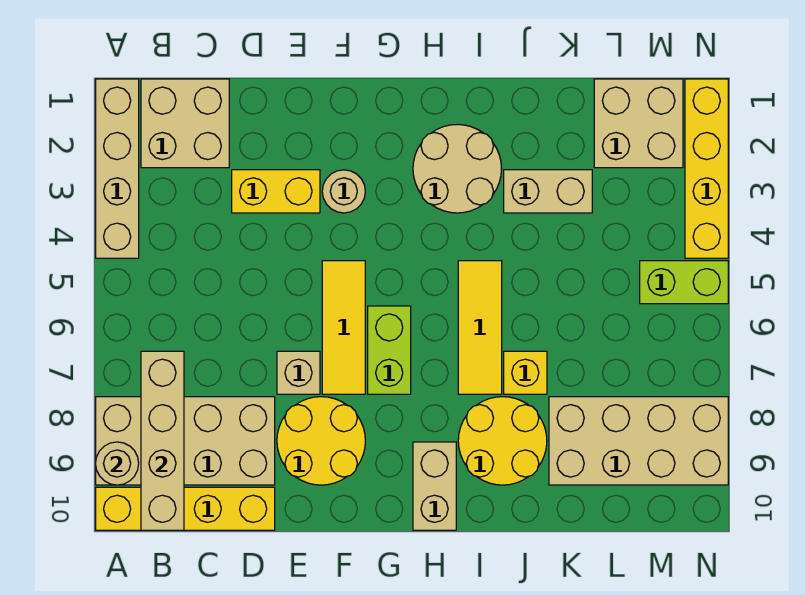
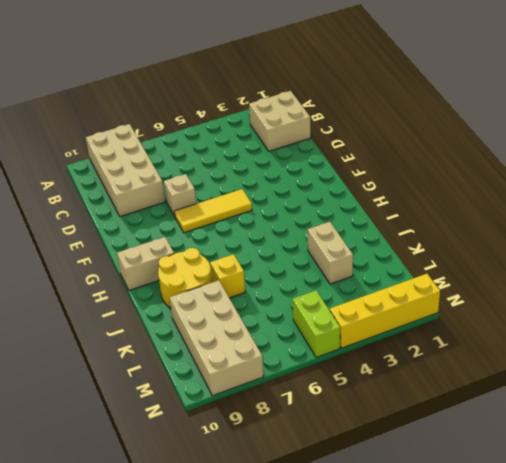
none -> tan 1x4 brick [96,79,139,258]
none -> yellow 1x4 brick [96,487,275,530]
none -> yellow 1x2 brick [232,170,320,213]

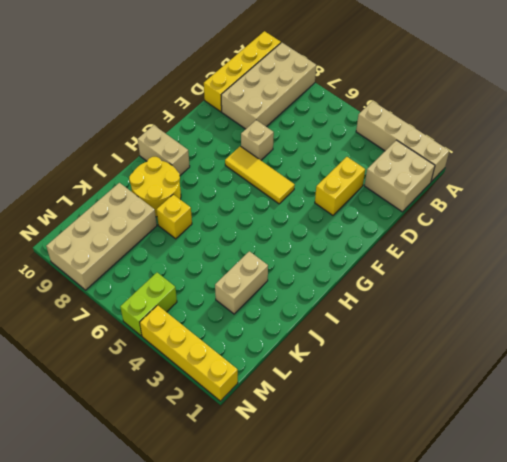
none -> yellow 2x2 round brick [277,397,365,485]
none -> tan 1x1 round brick [322,170,365,213]
none -> lime 1x2 brick [368,306,411,394]

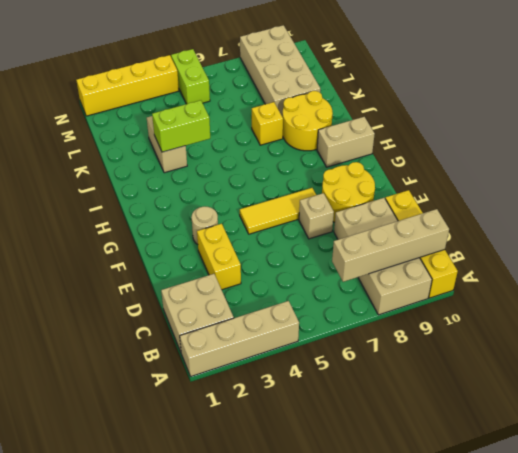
lime 1x2 brick [152,100,210,152] -> lime 1x2 brick moved to [368,306,411,394]
none -> tan 2x2 round brick [413,124,502,213]
none -> yellow 1x3 tile [458,261,502,394]
none -> tan 2x2 brick [594,79,683,168]

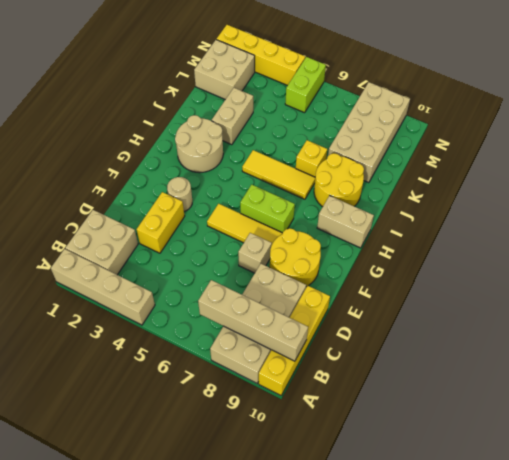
none -> tan 1x1 round brick [96,442,139,485]

